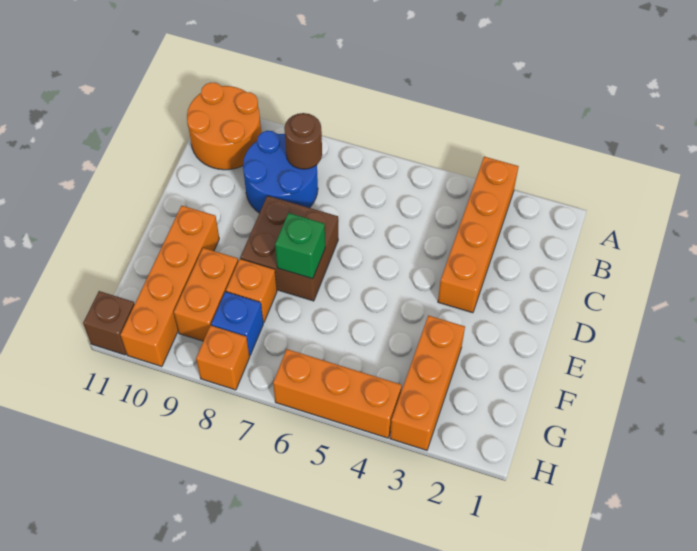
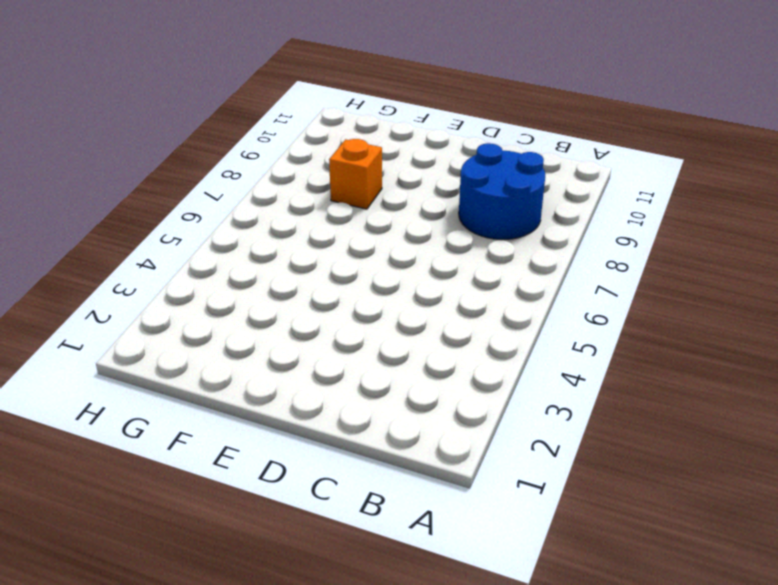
none -> orange 1x4 brick [438,157,519,313]
none -> orange 2x2 round brick [187,83,261,170]
none -> brown 2x2 brick [240,196,338,301]

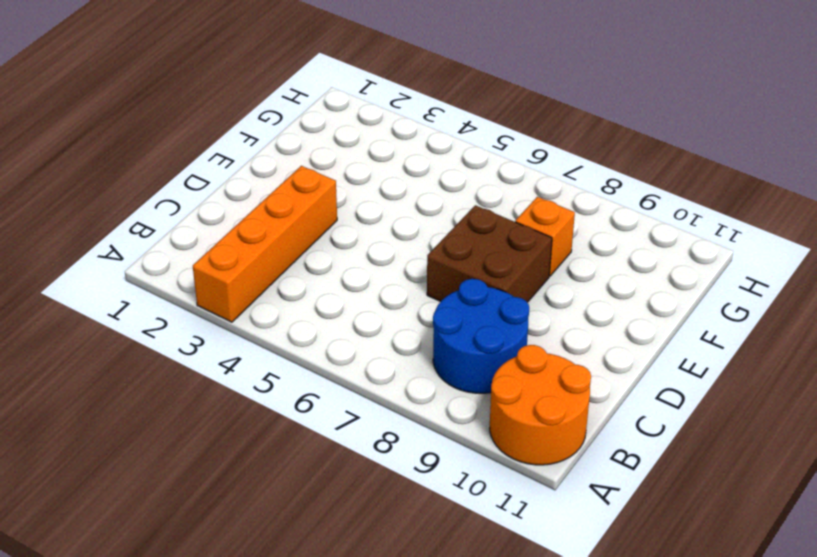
none -> orange 1x4 brick [120,206,219,367]
none -> orange 1x3 brick [390,315,465,450]
none -> orange 1x2 brick [174,248,238,341]

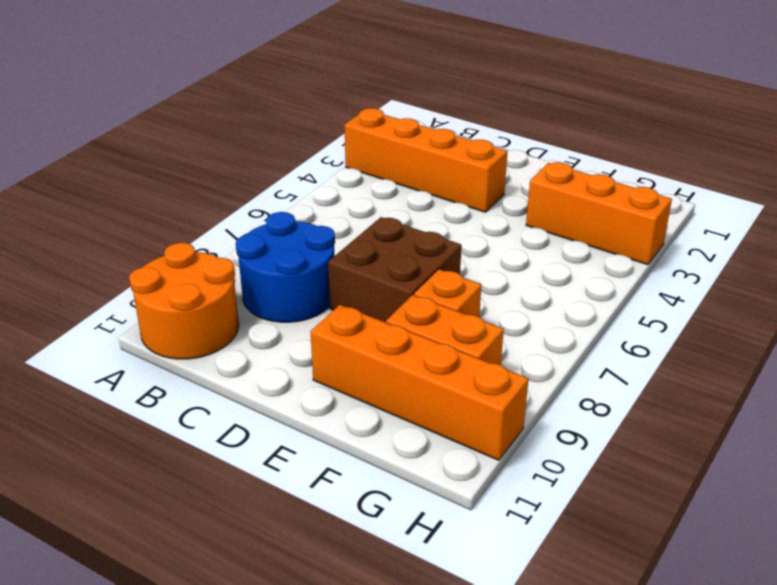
none -> blue 1x1 brick [211,292,263,356]
none -> orange 1x3 brick [273,349,402,438]
none -> orange 1x1 brick [196,326,250,390]

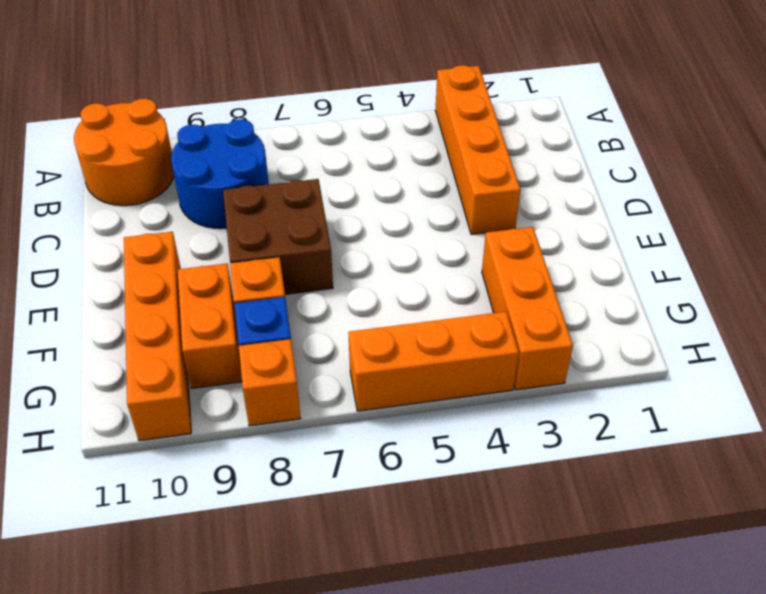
none -> brown 1x1 brick [83,291,135,355]
none -> brown 1x1 round brick [284,113,322,169]
none -> green 1x1 brick [275,213,325,279]

